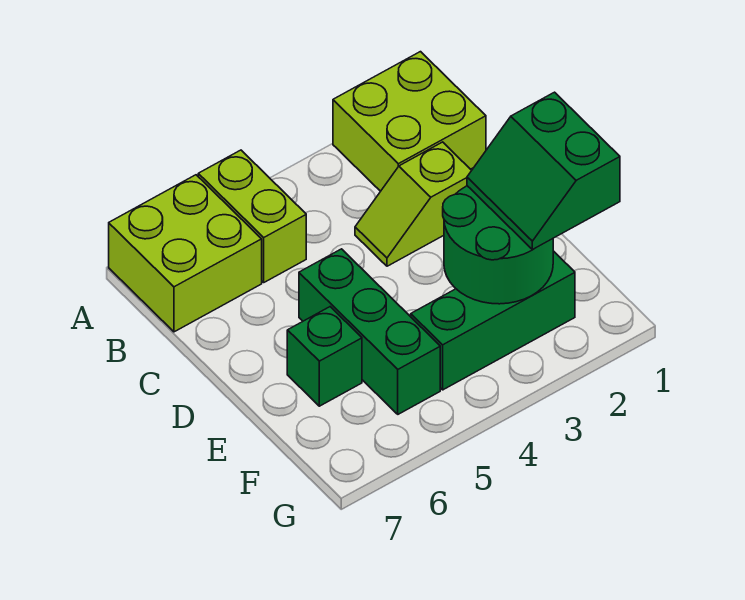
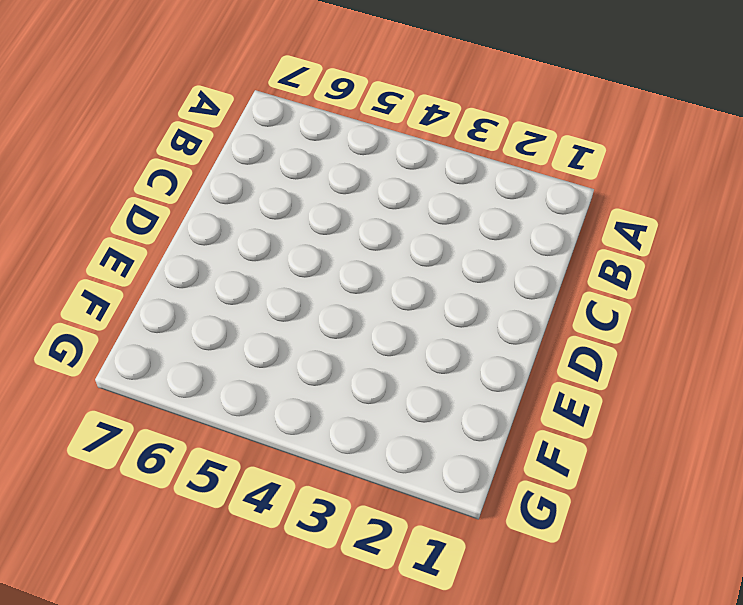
none -> lime 2x2 brick [333,52,486,191]
none -> lime 1x2 brick [198,150,306,282]

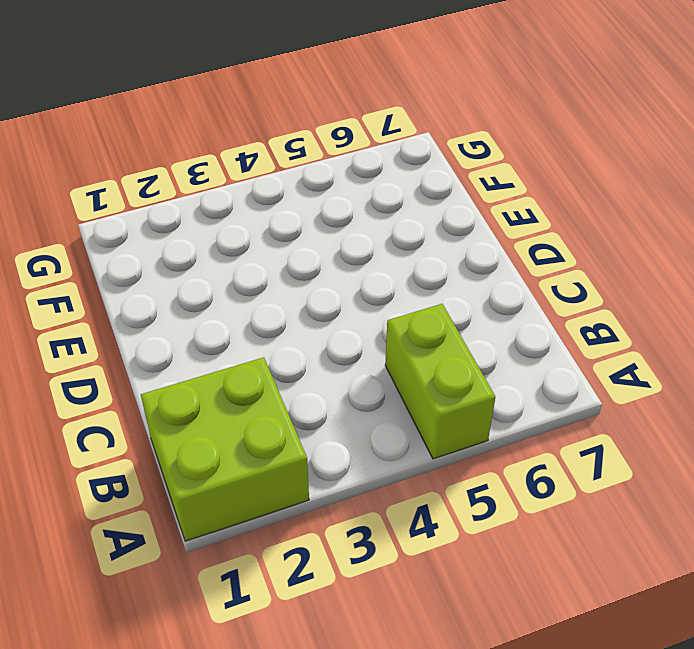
none -> lime 2x2 brick [109,175,262,332]
none -> lime 1x2 slope [355,142,472,266]

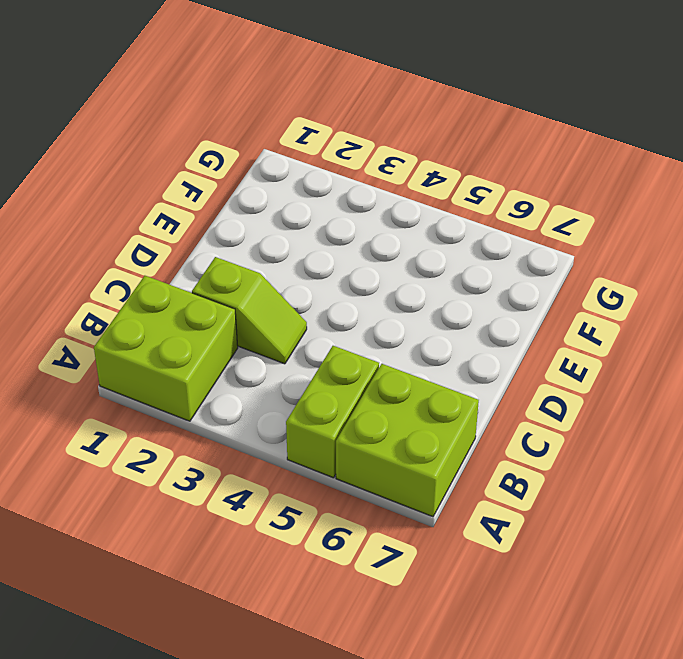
none -> green 1x3 brick [299,249,440,414]
none -> green 1x1 brick [287,307,362,406]

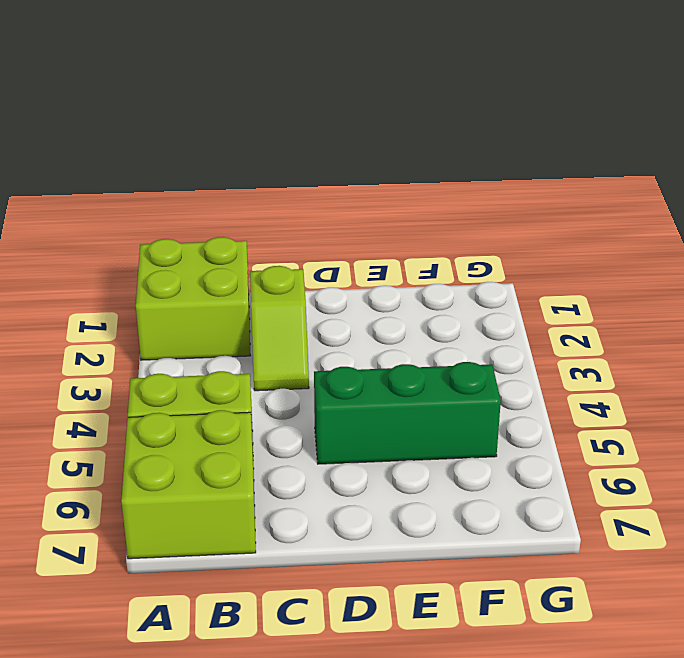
none -> green 1x1 brick [287,307,362,406]
none -> green 1x3 brick [411,251,575,390]

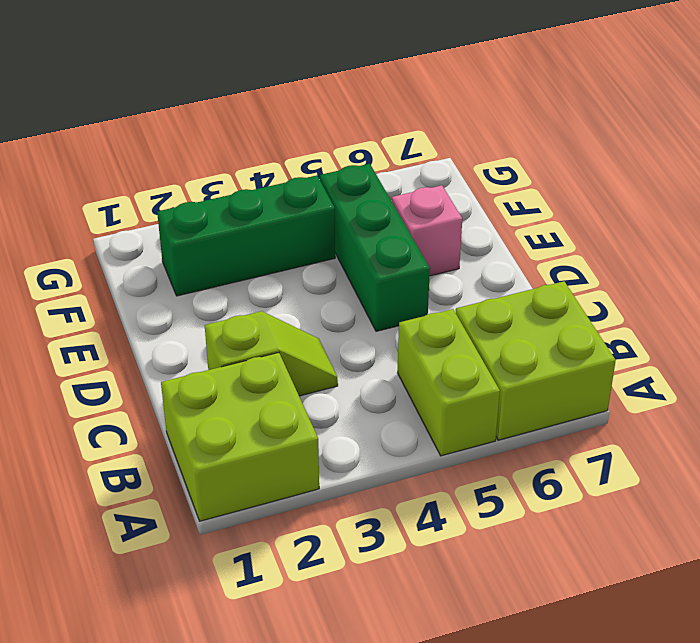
pink 1x1 brick [392,185,462,276] -> green 1x1 brick [287,307,362,406]
none -> green 2x2 round brick [443,186,553,304]
none -> green 2x2 slope [467,92,620,249]

